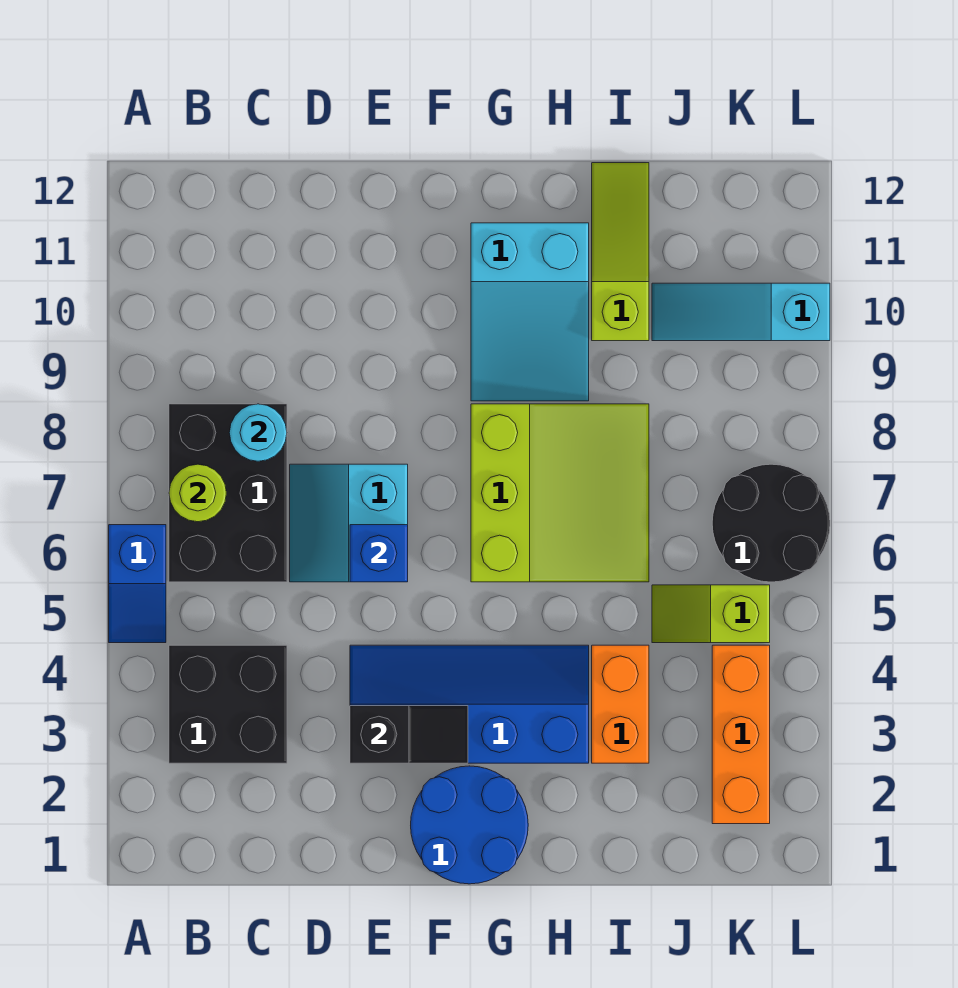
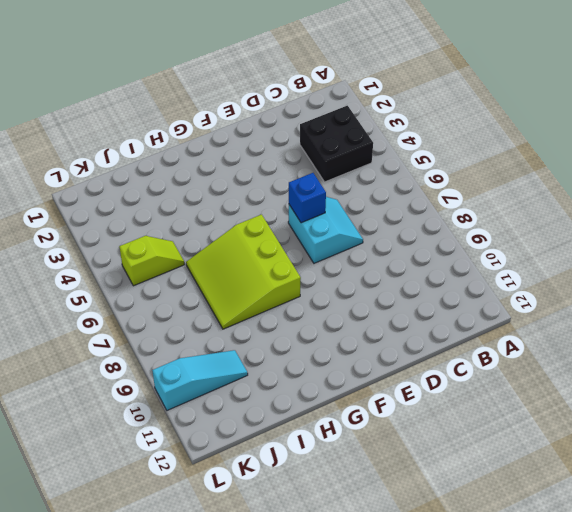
none -> blue 1x2 slope [109,525,166,643]
none -> black 2x3 brick [169,404,287,582]
none -> blue 2x4 slope [350,645,589,763]

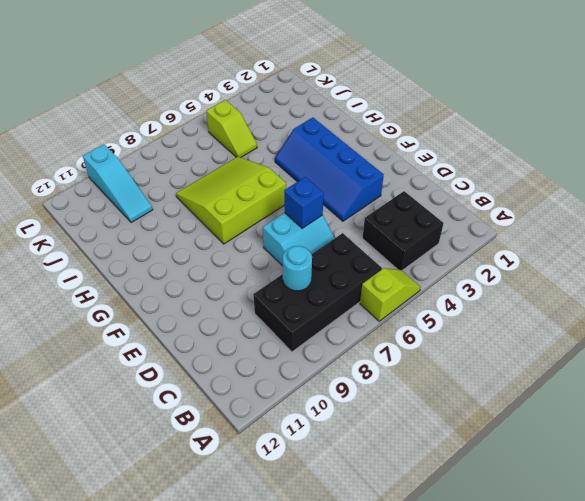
lime 1x2 slope [360,268,421,321] -> blue 1x2 slope [109,525,166,643]
black 2x4 brick [253,233,382,352] -> black 2x3 brick [169,404,287,582]
none -> blue 2x2 round brick [411,766,528,884]
none -> cyan 2x3 slope [471,223,589,401]
none -> orange 1x2 brick [592,645,649,763]

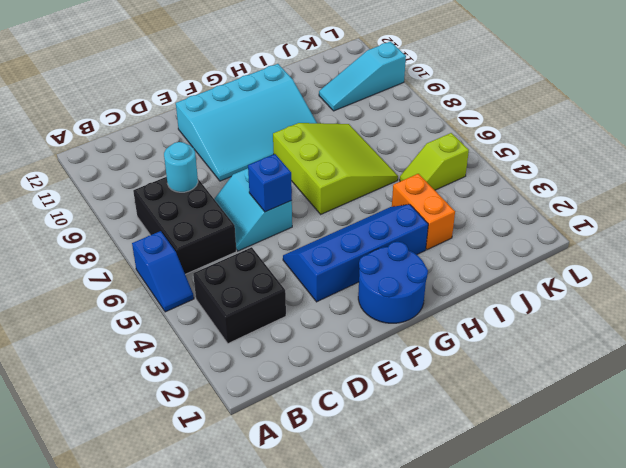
cyan 3x4 slope [176,64,317,181] -> cyan 2x3 slope [471,223,589,401]
none -> lime 1x3 slope [592,163,649,341]
none -> orange 1x3 brick [712,645,770,824]
none -> black 2x2 round brick [712,464,830,582]

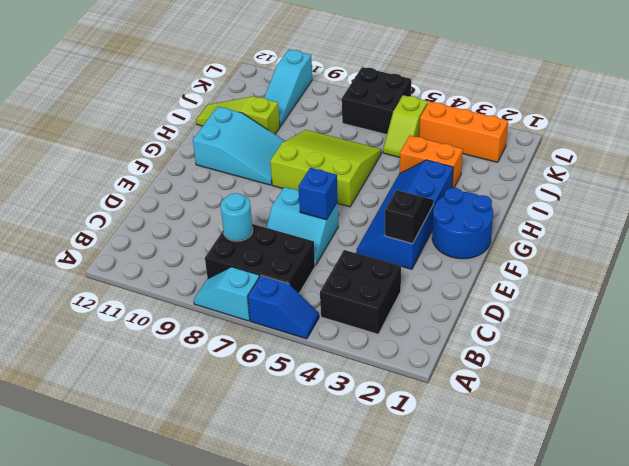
cyan 1x2 slope [194,267,260,321] -> none
black 2x2 brick [342,67,411,135] -> black 2x2 round brick [712,464,830,582]
none -> lime 1x1 round brick [169,464,226,522]

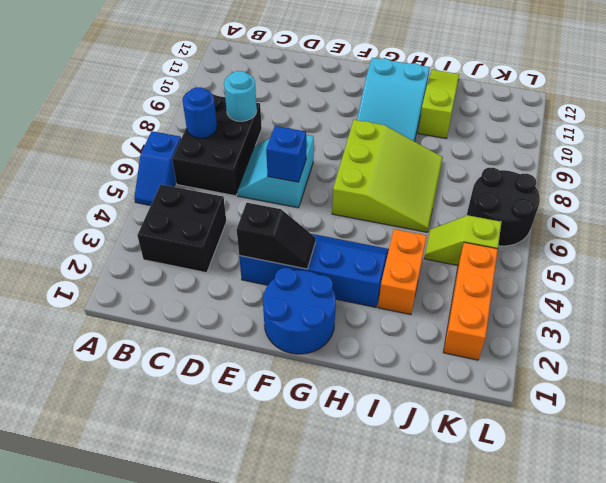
blue 1x1 round brick [182,87,217,138] -> lime 1x1 round brick [169,464,226,522]
none -> cyan 1x3 slope [652,283,830,341]

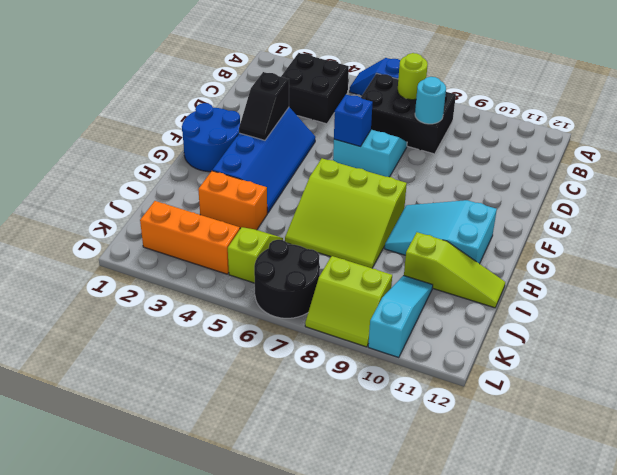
lime 2x2 slope [305,256,392,347] -> none

